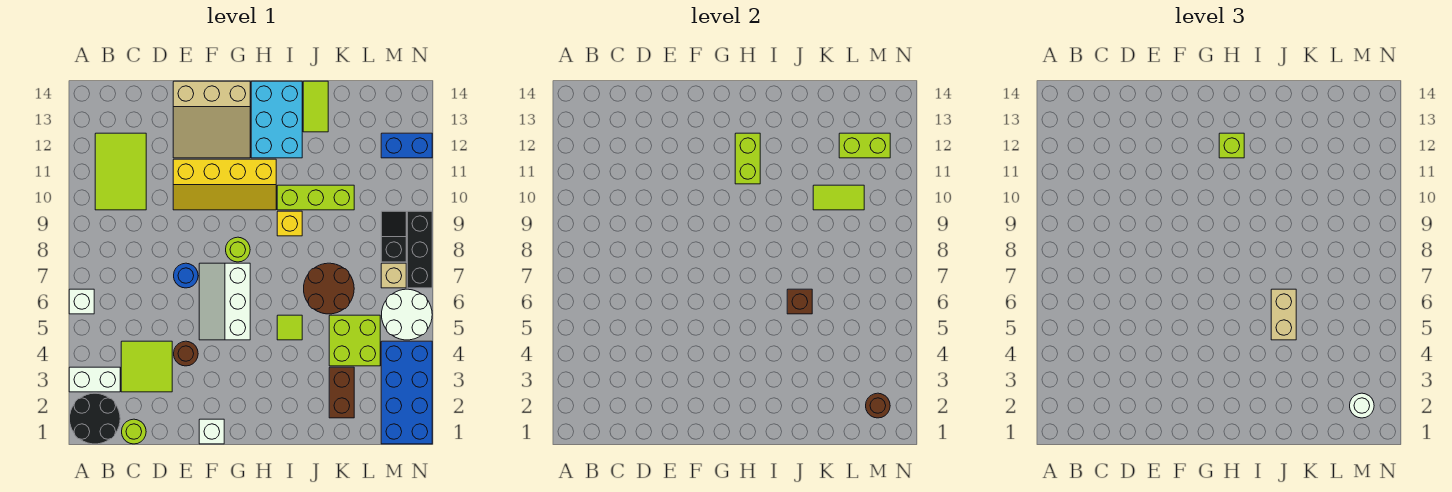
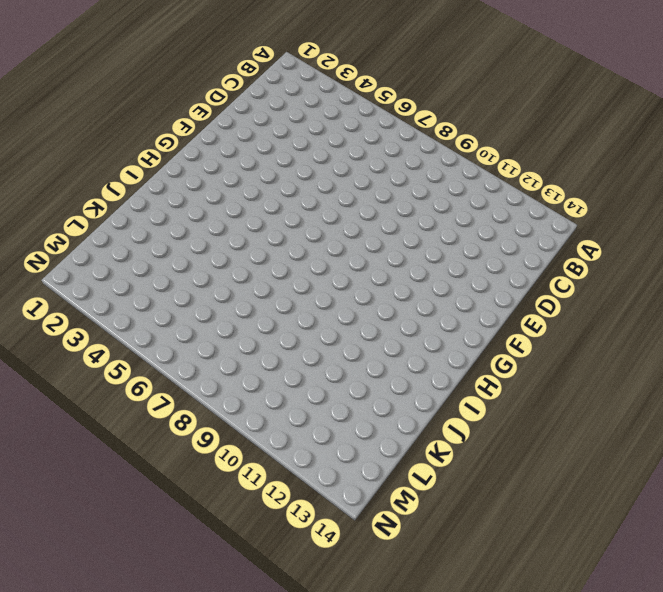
none -> black 2x2 round brick [70,393,120,444]
none -> white 1x2 brick [69,367,120,392]
none -> white 1x1 brick [69,289,94,314]
none -> lime 2x3 tile [95,133,146,210]

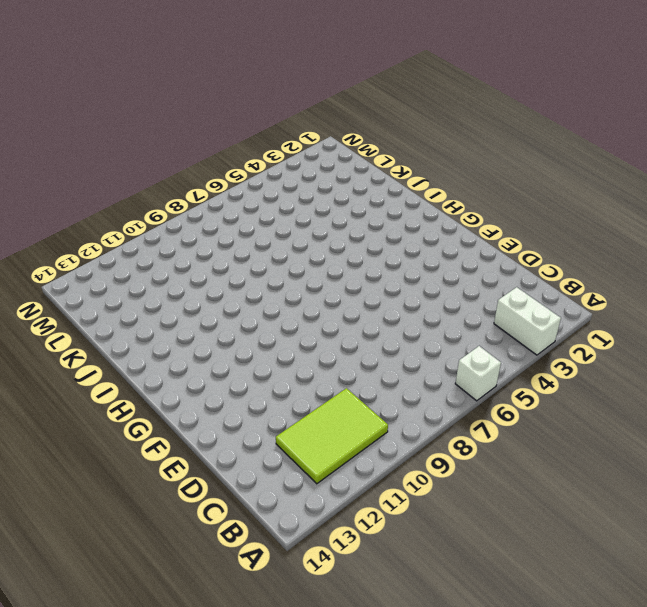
none -> black 2x2 round brick [70,393,120,444]
none -> lime 1x1 round brick [122,419,146,444]
none -> lime 2x2 tile [121,341,172,392]
none -> brown 1x1 round brick [174,341,198,366]

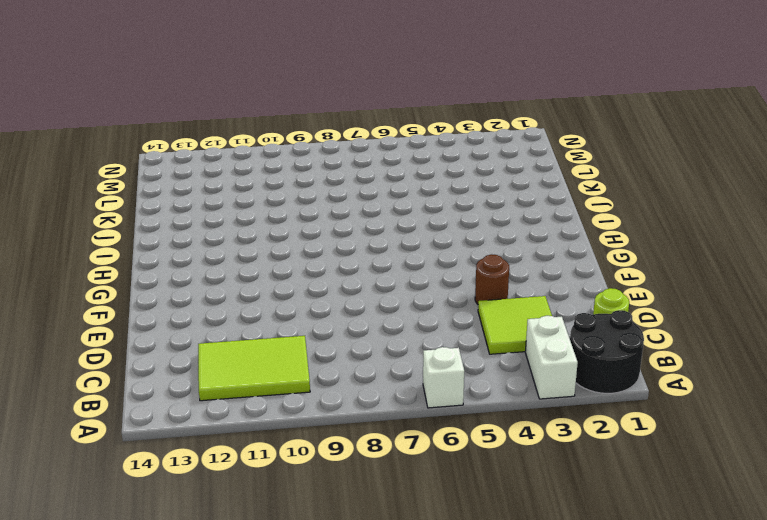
none -> blue 1x1 round brick [174,263,198,288]
none -> yellow 2x4 slope [173,159,276,210]
none -> tan 3x3 slope [173,81,250,158]
none -> white 1x1 brick [199,419,224,444]

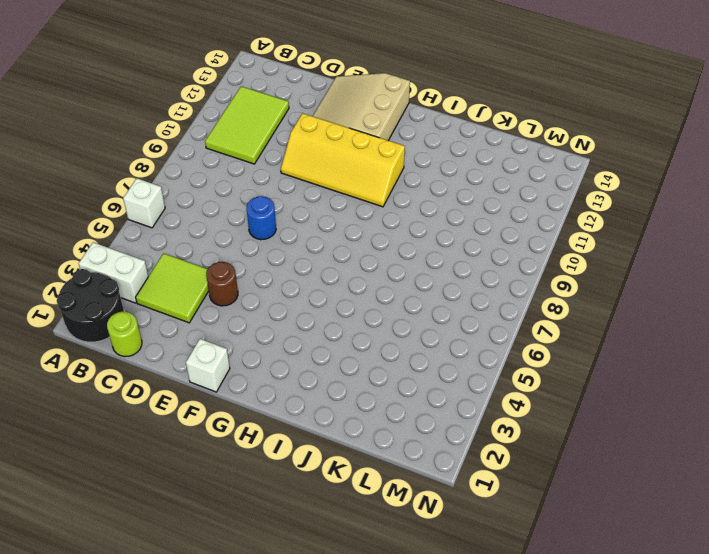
tan 3x3 slope [313,73,410,140] -> tan 3x3 slope turned to [173,81,250,158]
none -> white 2x3 slope [199,263,250,340]
none -> lime 1x1 round brick [226,237,250,262]
none -> cyan 2x3 brick [251,81,302,158]
none -> lime 1x1 tile [277,315,302,340]

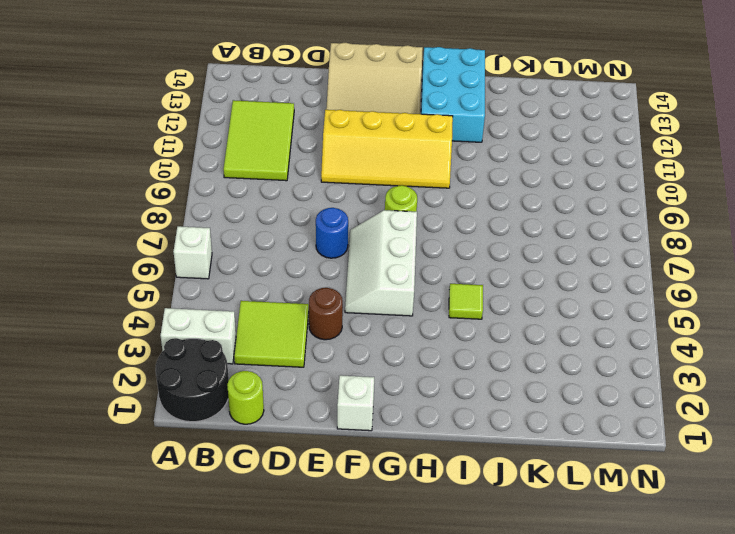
none -> yellow 1x1 brick [277,211,302,236]
none -> lime 1x3 brick [277,185,354,210]
none -> brown 2x2 round brick [304,263,354,314]
none -> lime 1x2 tile [303,81,328,132]

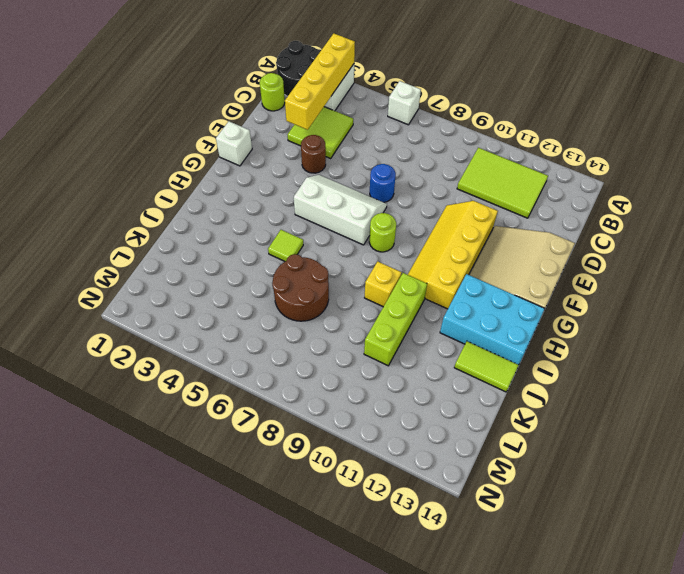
yellow 1x4 brick [285,34,355,130] -> none
none -> brown 1x2 brick [329,367,354,418]
none -> lime 2x2 brick [329,315,380,366]
none -> blue 2x4 brick [381,341,432,444]
none -> white 2x2 round brick [382,289,432,340]

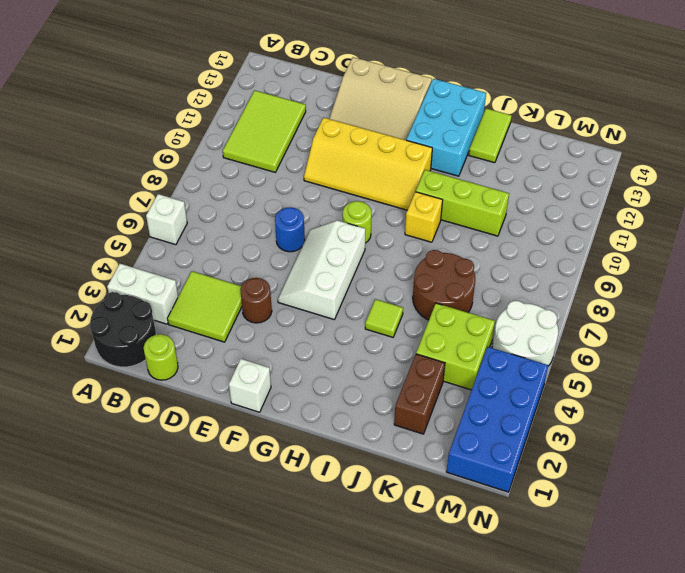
none -> tan 1x1 brick [381,263,406,288]
none -> black 1x2 slope [381,211,406,262]
none -> blue 1x2 brick [381,133,432,158]
none -> black 1x3 brick [407,211,432,288]

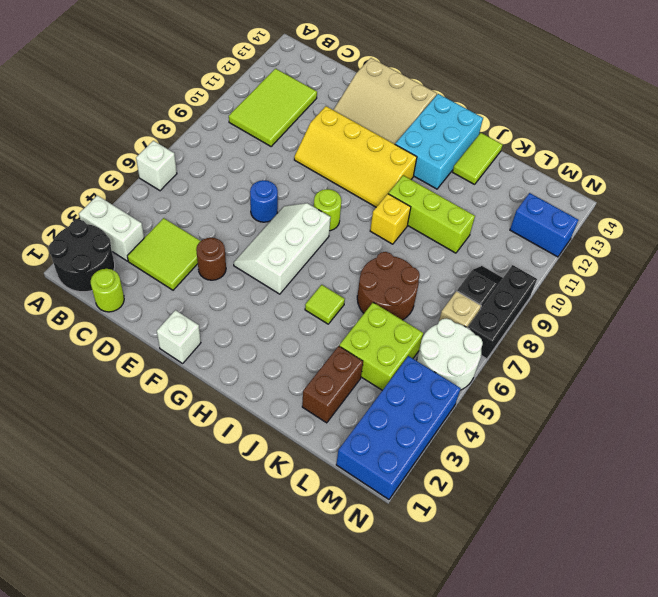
none -> lime 1x2 brick [735,133,760,184]
none -> brown 1x1 brick [787,289,812,314]
none -> lime 1x2 tile [813,185,864,210]
none -> lime 1x2 brick [839,133,890,158]

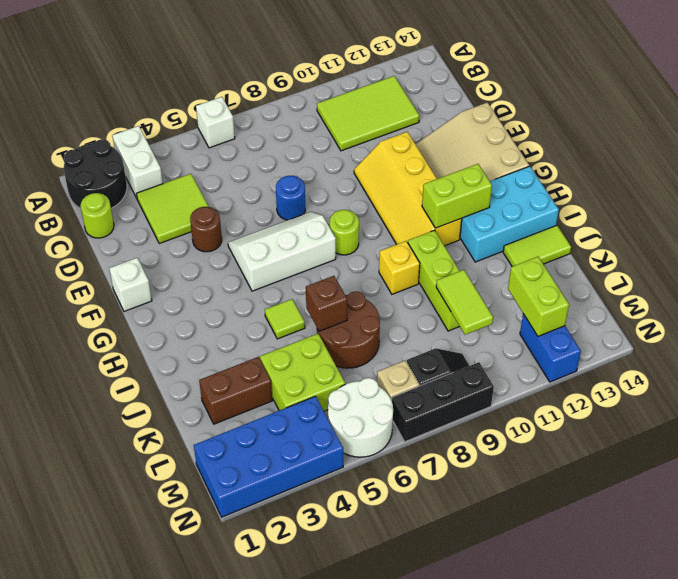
none -> brown 1x1 round brick [866,393,890,418]
none -> lime 1x1 brick [1219,133,1244,158]
none -> tan 1x2 brick [1271,289,1296,340]
none -> white 1x1 round brick [1350,393,1374,418]

